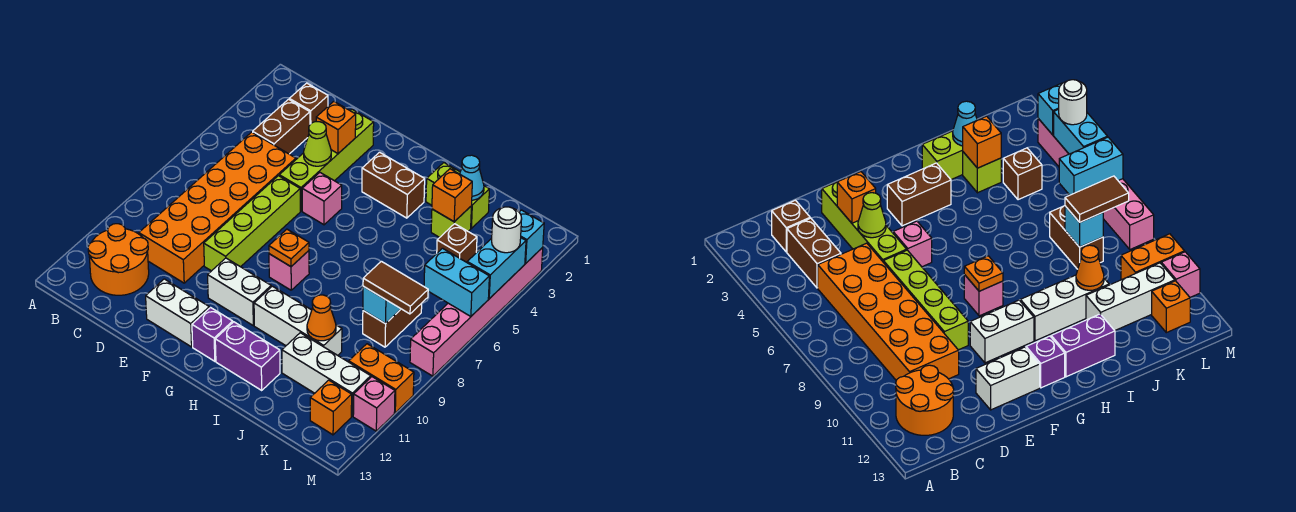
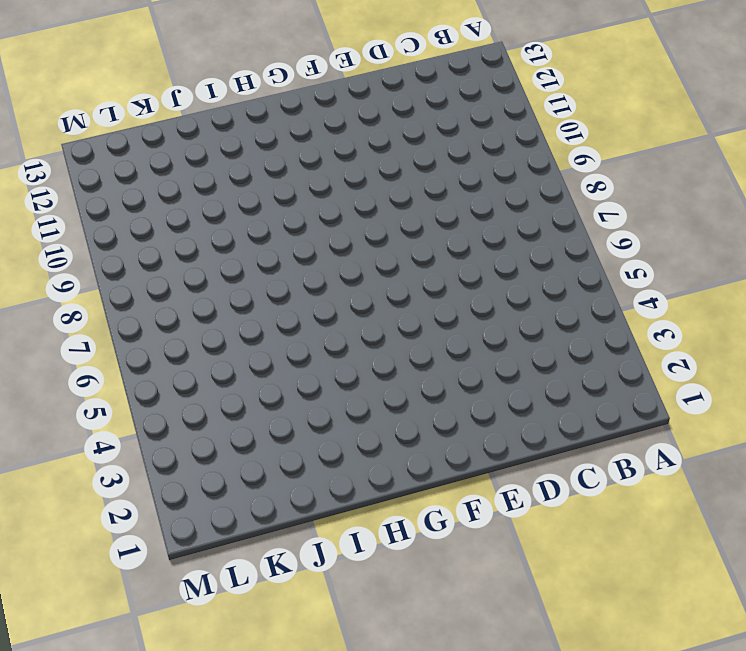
none -> orange 2x2 round brick [88,224,149,295]
none -> brown 1x1 brick [289,83,328,124]
none -> brown 1x2 brick [253,99,310,154]
none -> orange 2x6 brick [139,132,296,283]

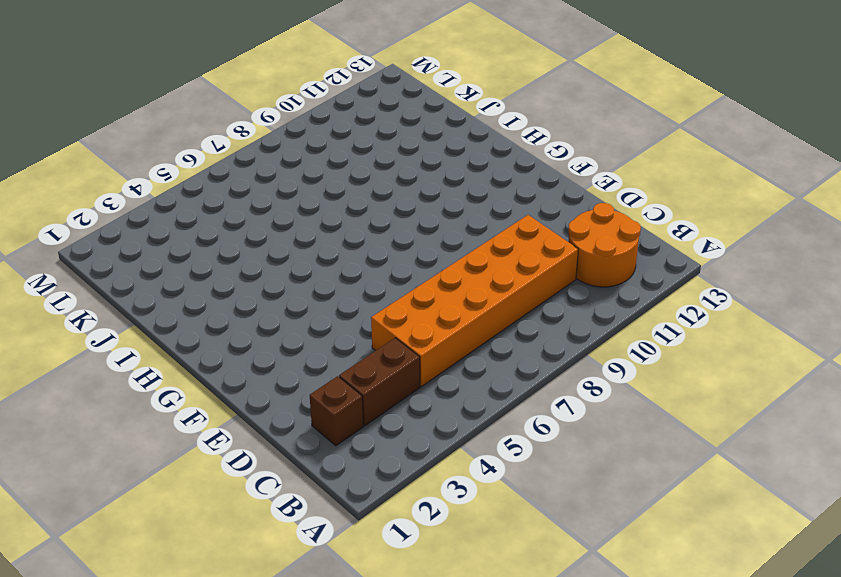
none -> lime 1x4 brick [279,109,374,211]
none -> lime 1x4 brick [204,176,300,271]
none -> white 1x2 brick [146,279,209,347]
none -> pink 1x1 brick [302,173,342,225]

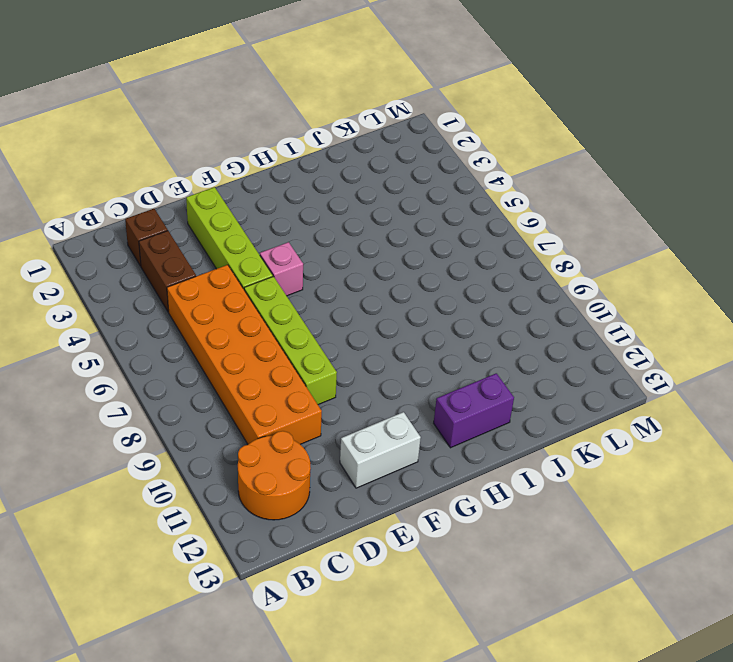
none -> white 1x2 brick [208,258,271,325]
none -> brown 1x2 brick [362,152,425,218]
none -> pink 1x1 brick [269,251,309,290]
none -> purple 1x1 brick [192,308,233,361]

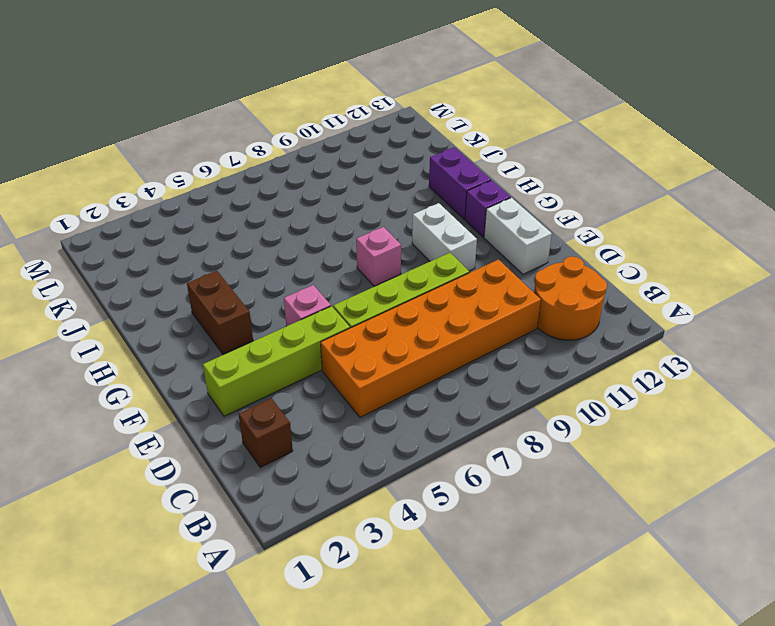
none -> brown 1x2 brick [253,99,310,154]
none -> white 1x3 brick [254,286,342,355]
none -> lime 1x2 brick [426,163,489,228]
none -> lime 1x1 brick [431,207,471,237]

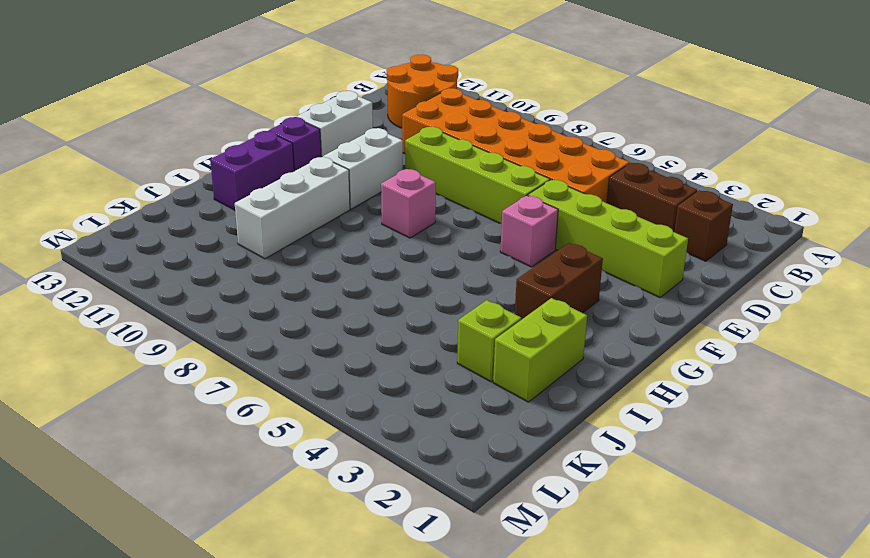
none -> white 1x3 brick [282,333,371,416]
none -> brown 1x1 brick [437,224,477,262]
none -> brown 1x2 brick [363,303,422,347]
none -> orange 1x2 brick [349,344,414,413]

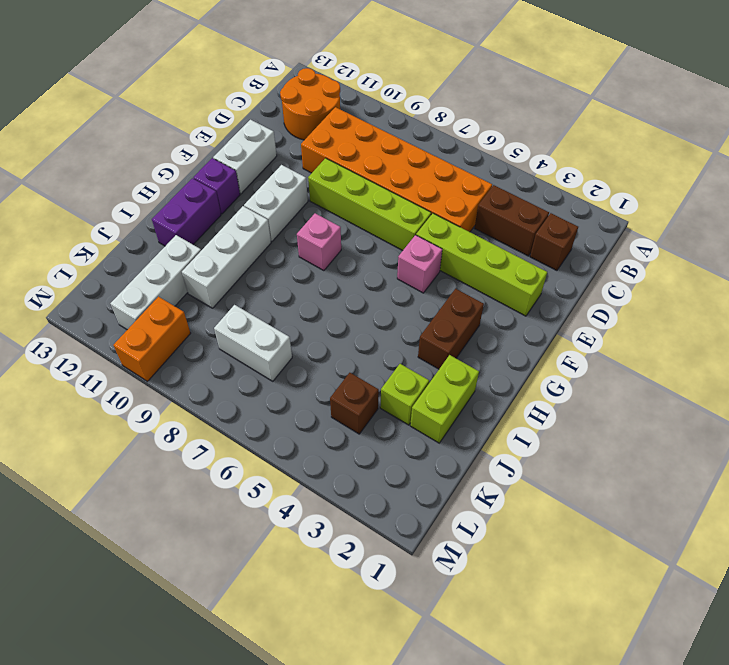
white 1x2 brick [214,305,292,381] -> brown 1x2 brick [363,303,422,347]
none -> orange 1x1 brick [310,380,352,435]
none -> pink 1x6 brick [410,248,543,376]
none -> pink 1x1 brick [353,377,395,431]
none -> orange 1x1 brick [316,102,356,153]

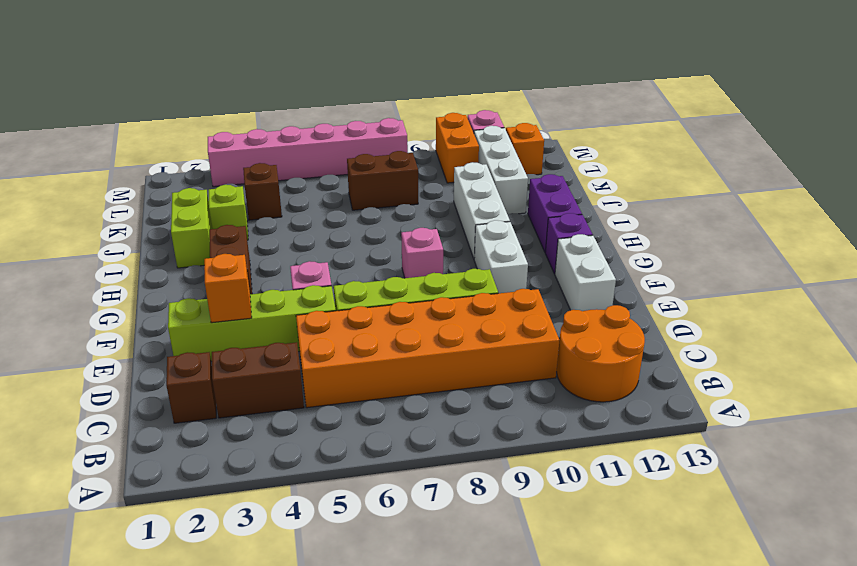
none -> lime 1x1 cone [304,122,331,166]
none -> orange 1x1 plate [269,229,309,267]
none -> cyan 1x1 cone [460,155,484,200]
none -> orange 1x1 brick [432,169,472,222]

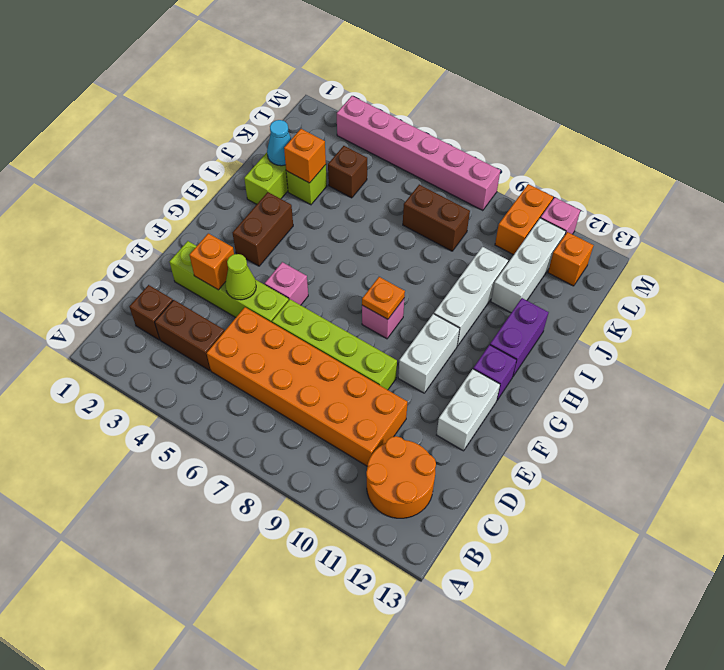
none -> orange 1x1 cone [307,295,336,341]
none -> cyan 1x1 brick [363,286,401,324]
none -> cyan 1x2 brick [424,248,489,316]
none -> cyan 1x1 brick [519,210,544,263]

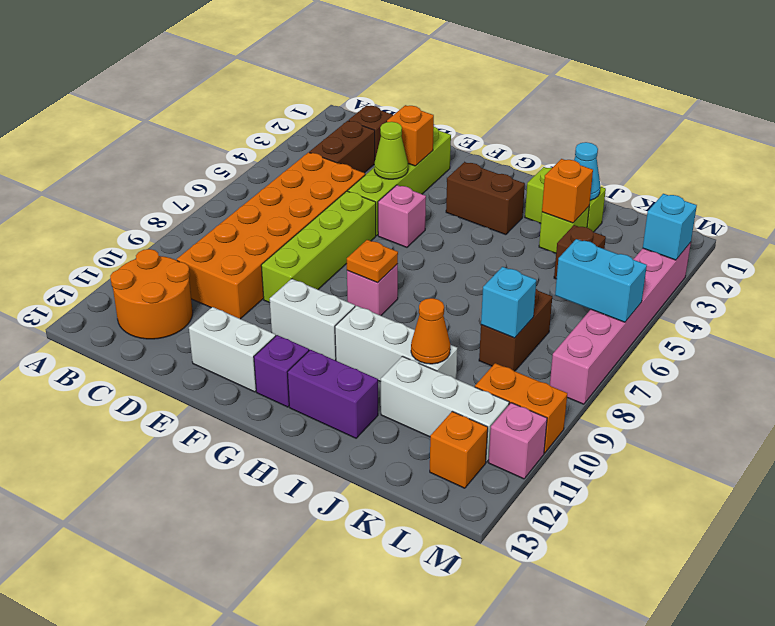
none -> cyan 1x2 brick [467,238,526,299]
none -> brown 1x2 tile [363,261,428,314]
none -> white 1x1 round brick [492,207,522,253]

